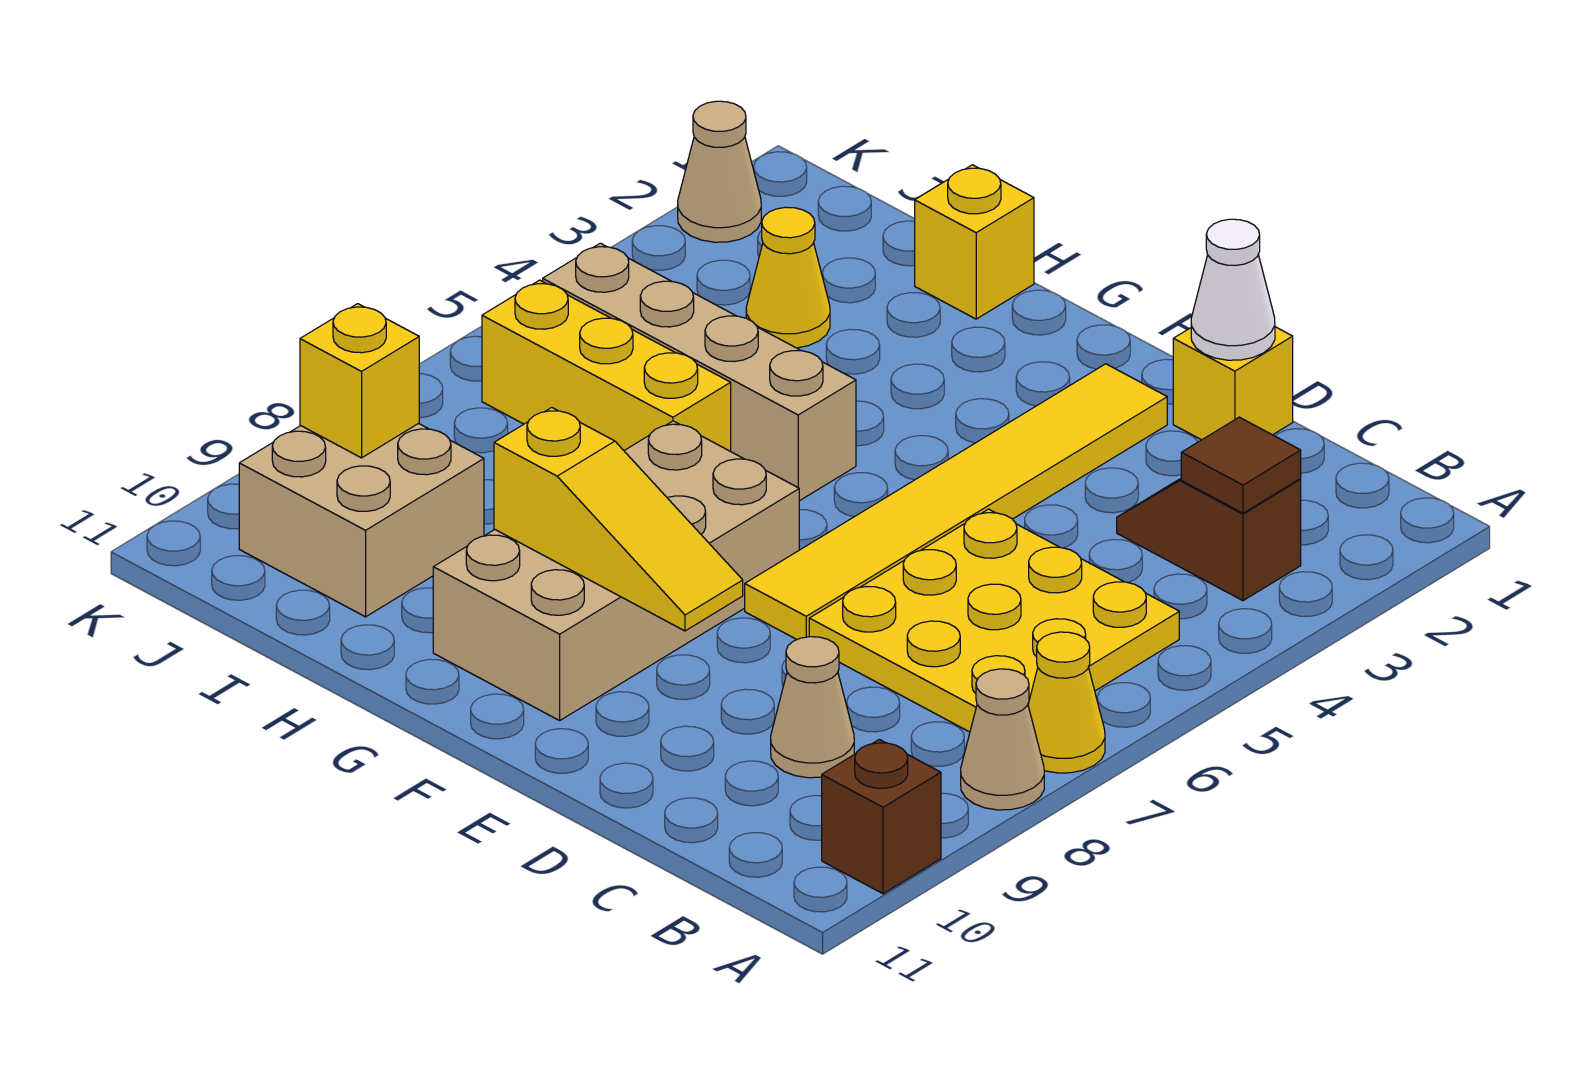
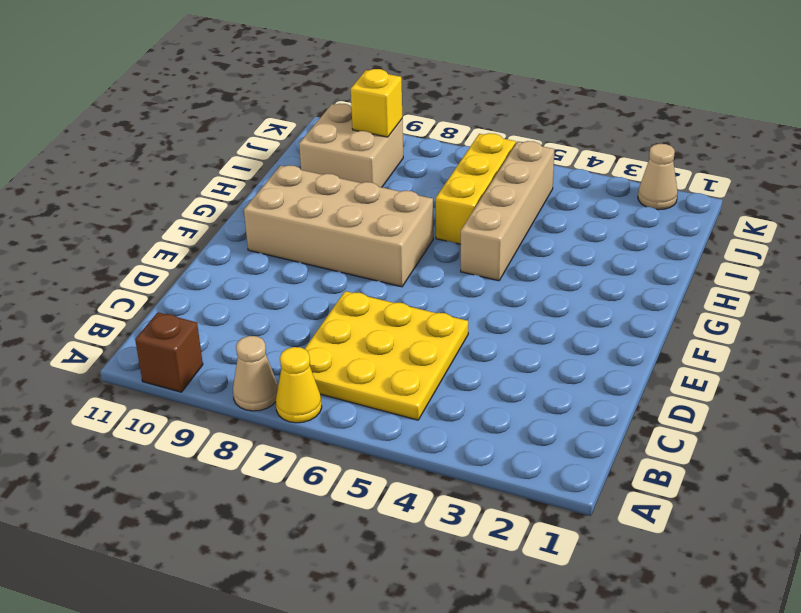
none -> brown 1x2 slope [1117,479,1301,601]
none -> tan 1x1 cone [771,637,854,778]
none -> yellow 1x1 brick [1173,327,1293,440]

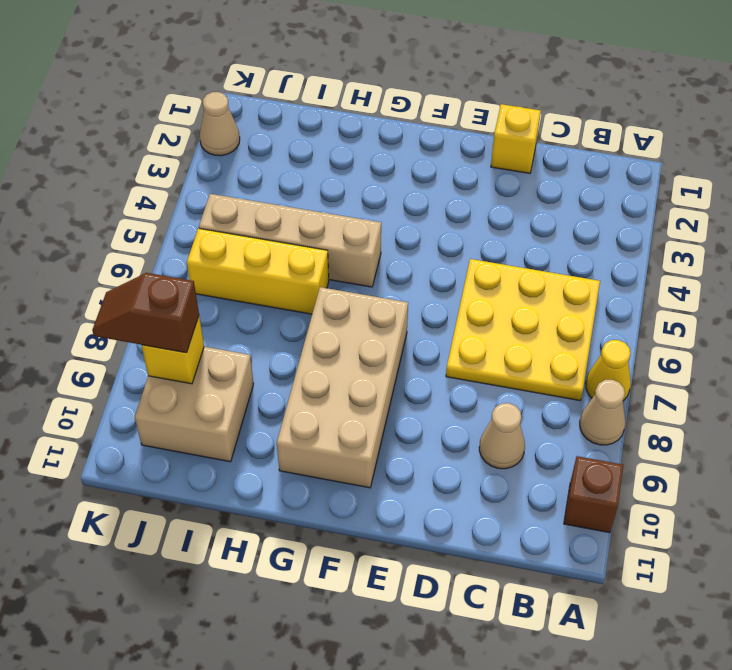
brown 1x2 slope [92,273,199,353] -> brown 1x2 slope moved to [1117,479,1301,601]
none -> yellow 1x6 tile [745,364,1167,639]
none -> yellow 1x1 brick [915,165,1034,319]
none -> yellow 1x1 cone [746,207,830,348]

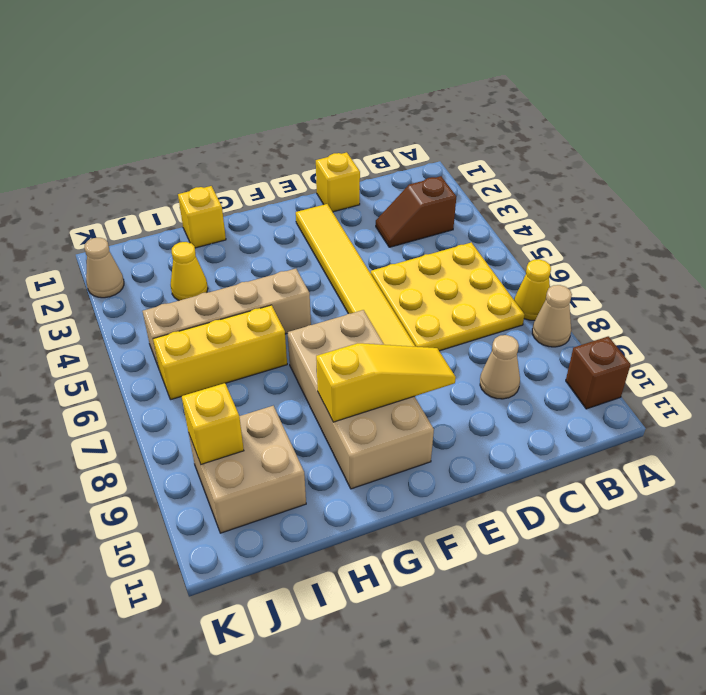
none -> brown 1x1 tile [1181,417,1301,513]
none -> white 1x1 cone [1191,219,1275,360]

